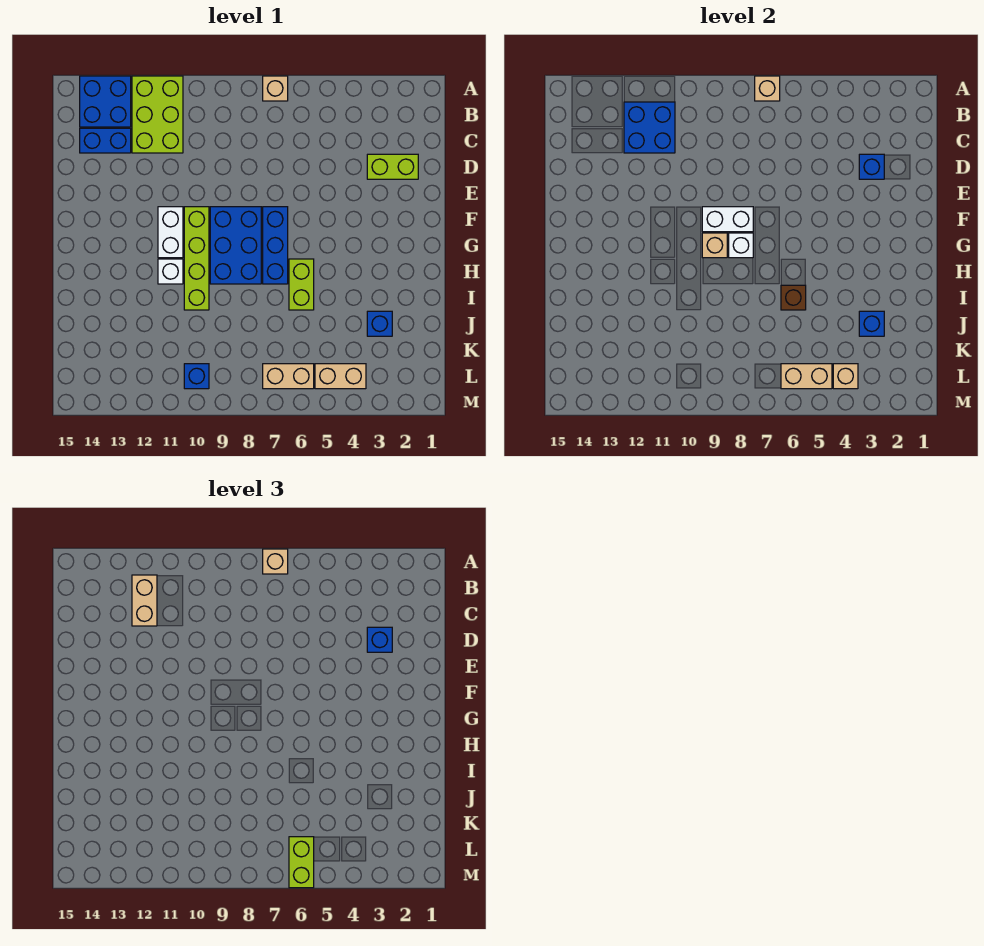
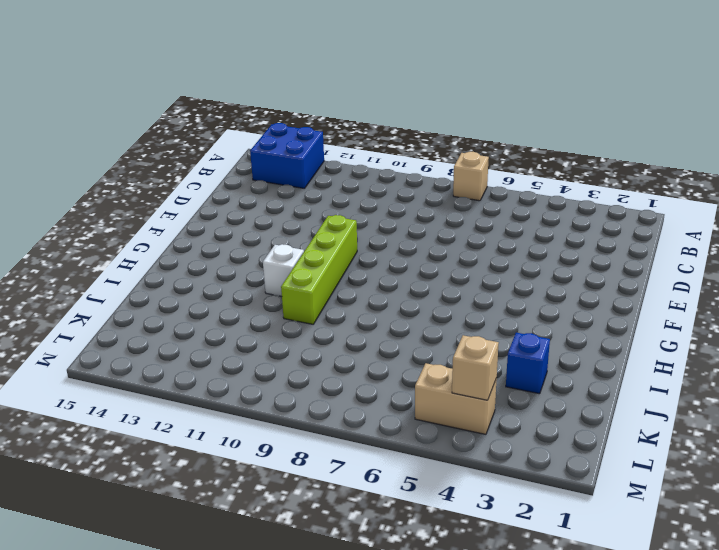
none -> lime 2x3 brick [132,76,183,153]
none -> blue 1x2 brick [80,128,131,153]
none -> lime 1x2 brick [367,154,418,179]

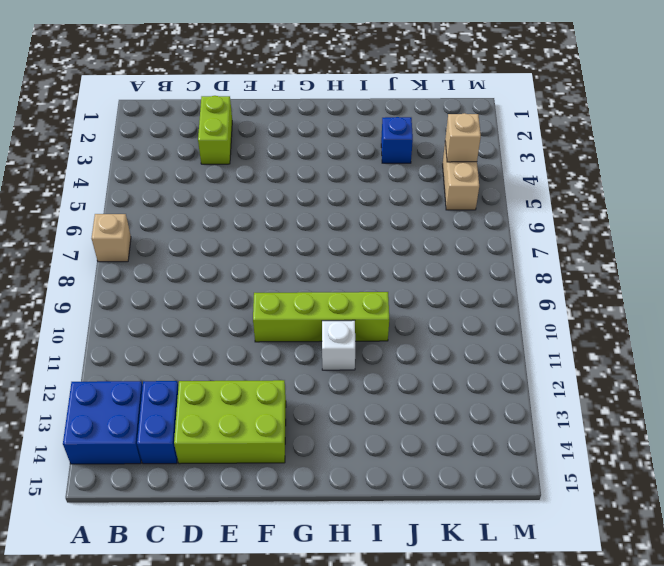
lime 2x3 brick [174,380,286,464] -> lime 2x3 brick moved to [132,76,183,153]
none -> blue 1x3 brick [263,207,288,284]
none -> blue 2x3 brick [210,207,261,284]
none -> white 1x2 brick [158,207,183,258]

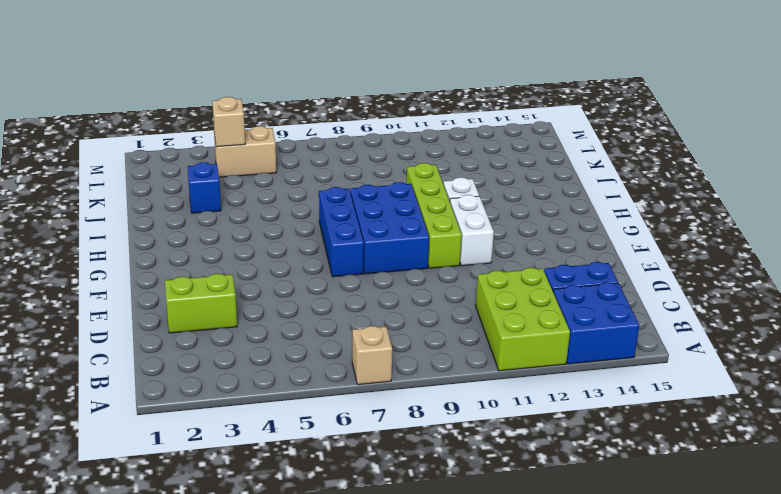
none -> lime 1x2 brick [289,259,314,310]
none -> tan 1x2 brick [263,364,314,389]
none -> blue 1x1 brick [184,364,209,389]

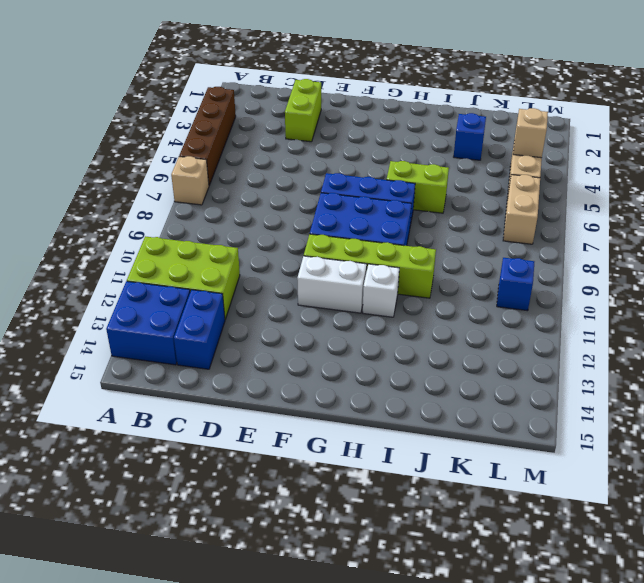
brown 1x4 brick [179,87,236,185] -> none
none -> tan 1x1 brick [755,76,780,101]
none -> blue 2x2 brick [624,102,675,153]
none -> blue 1x1 brick [859,154,884,179]

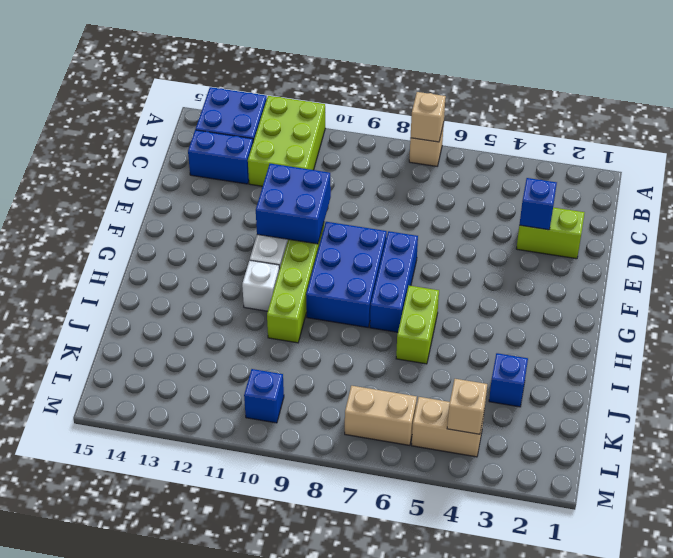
blue 2x2 brick [256,164,331,244] -> blue 2x2 brick moved to [624,102,675,153]
none -> white 1x2 brick [702,207,753,232]
none -> white 1x1 brick [729,233,753,258]
none -> tan 1x1 brick [702,233,727,258]

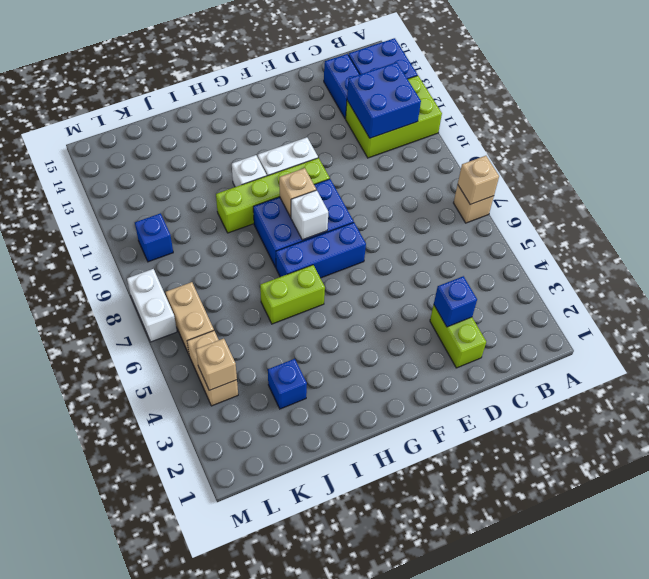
white 1x2 brick [127,269,177,342] -> white 1x2 brick moved to [702,207,753,232]
none -> brown 1x1 brick [781,285,806,310]
none -> blue 1x1 brick [859,311,884,336]
none -> tan 1x2 brick [781,364,832,389]

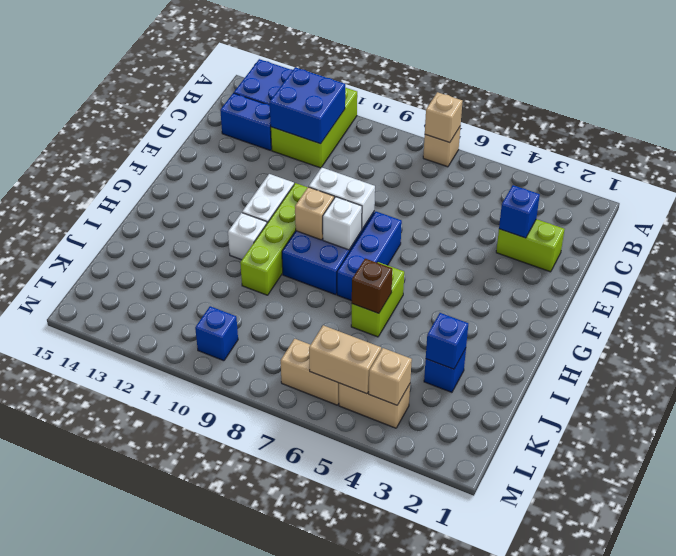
none -> tan 1x1 brick [263,549,288,574]
none -> tan 1x2 brick [132,575,157,626]
none -> blue 1x1 brick [367,627,392,652]

